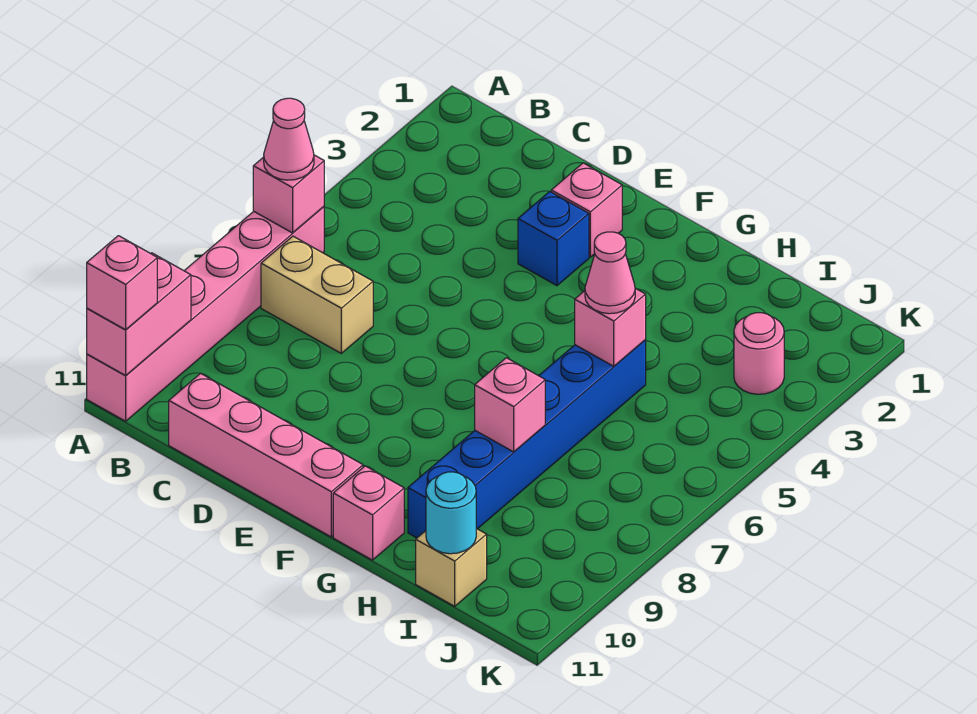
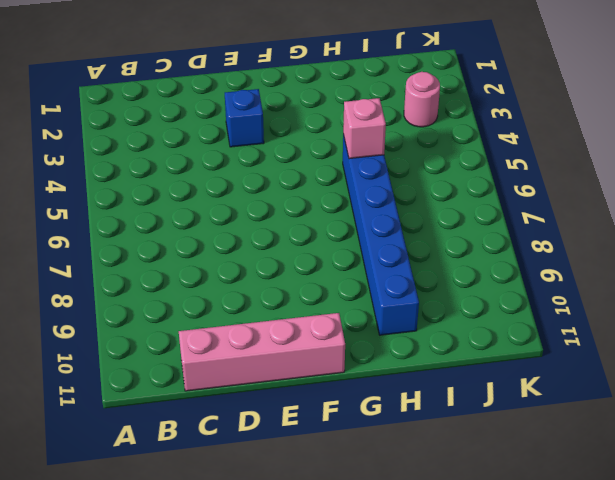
none -> pink 1x6 brick [87,207,324,421]
none -> tan 1x2 brick [261,236,373,353]
none -> pink 1x1 brick [551,163,622,257]

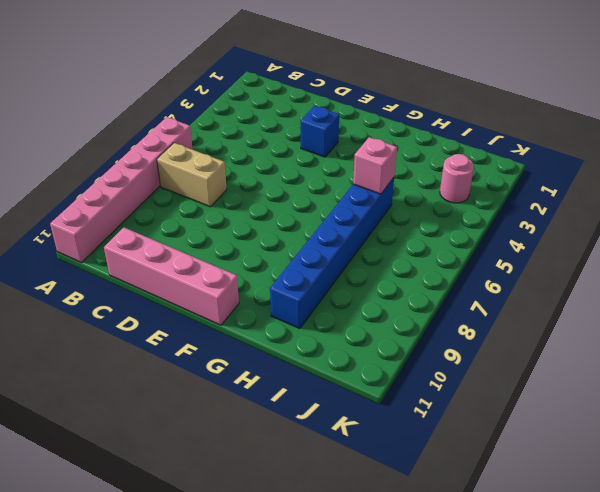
none -> pink 1x1 brick [551,163,622,257]
none -> pink 1x1 brick [333,466,404,560]
none -> tan 1x1 brick [416,528,487,606]

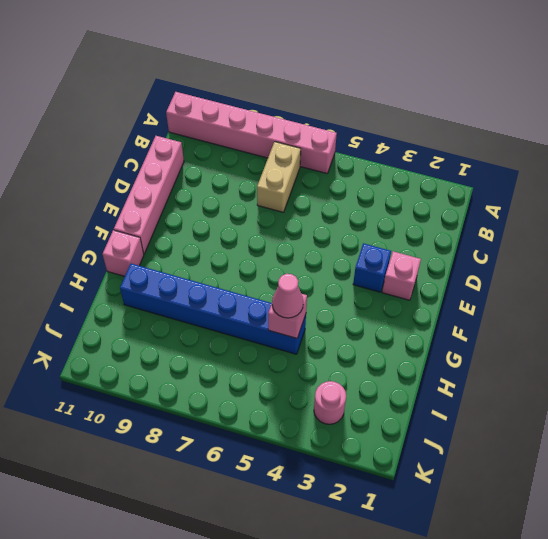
none -> tan 1x1 brick [416,528,487,606]
none -> pink 1x1 brick [253,155,324,233]
none -> pink 1x2 brick [87,253,191,375]

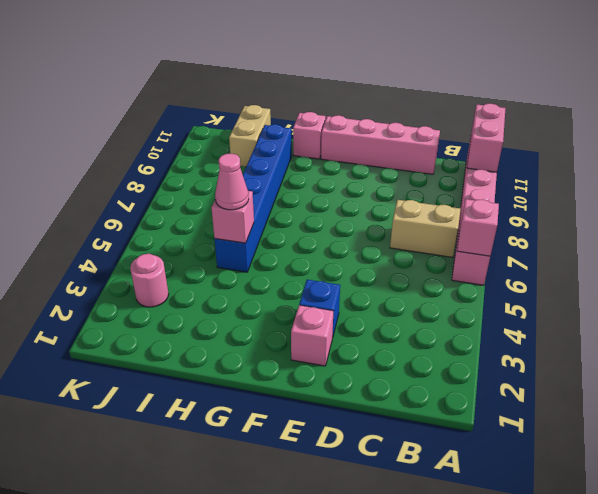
tan 1x2 brick [229,105,271,167] -> tan 1x1 brick [416,528,487,606]
none -> pink 1x1 brick [475,358,545,452]
none -> cyan 1x1 round brick [426,472,476,554]
none -> pink 1x1 cone [264,98,314,180]

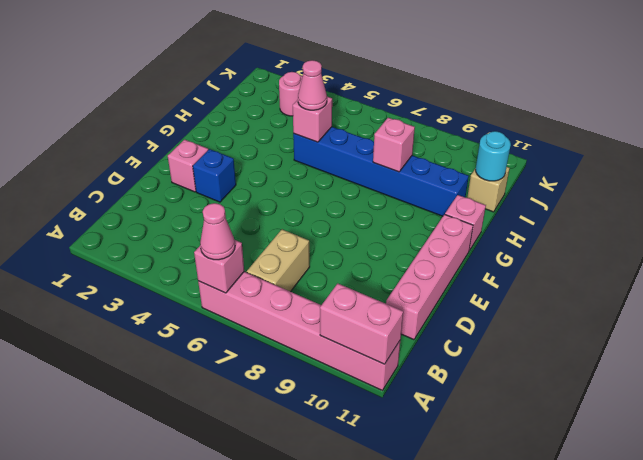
none -> pink 1x1 brick [87,236,157,330]

